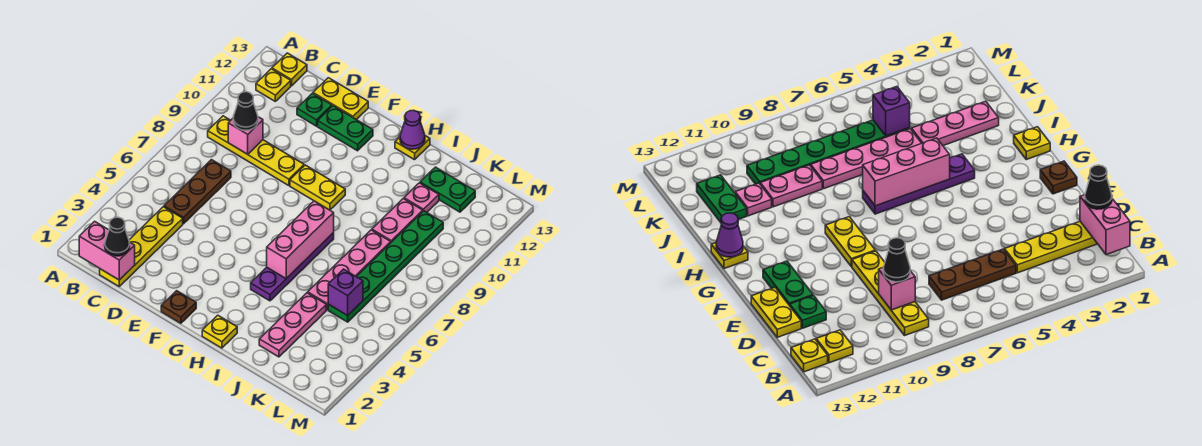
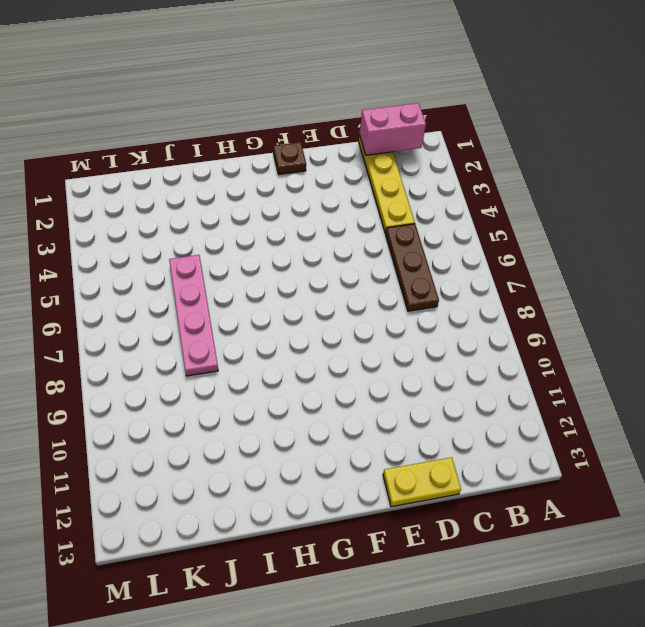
none -> yellow 1x4 plate [208,116,304,186]
none -> yellow 1x1 plate [256,69,291,101]
none -> yellow 1x1 plate [272,53,307,86]

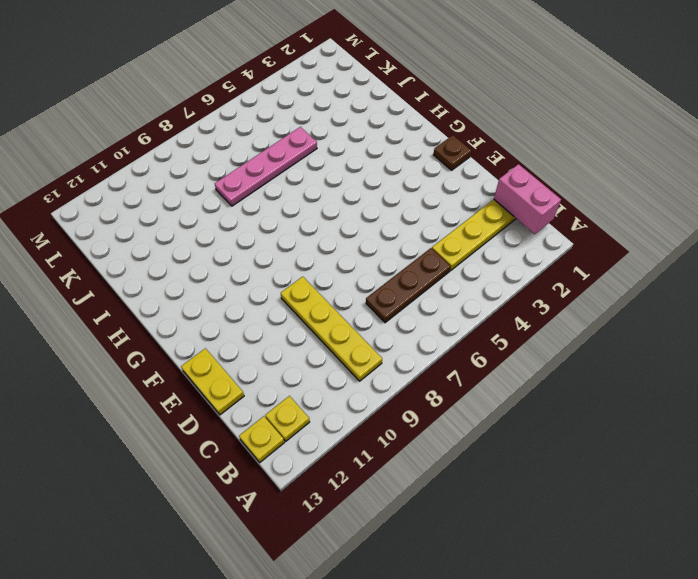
none -> green 1x1 plate [297,93,332,126]
none -> green 1x2 plate [318,106,373,151]
none -> yellow 1x2 plate [290,165,345,210]

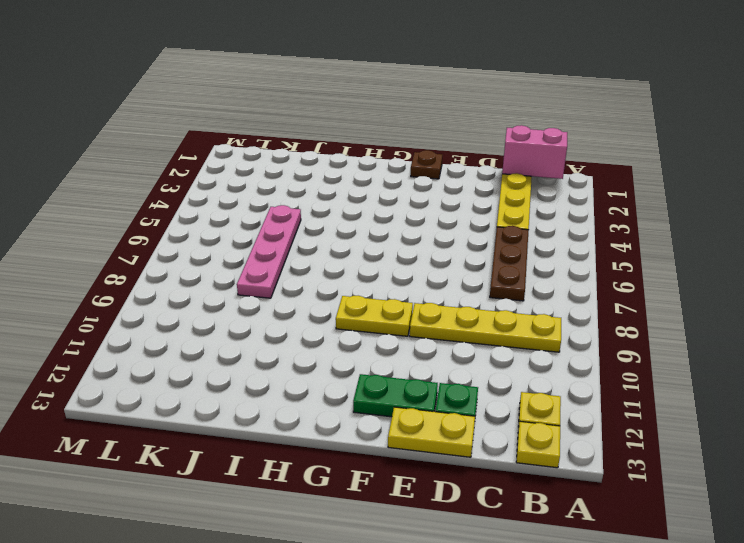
none -> yellow 1x1 plate [202,315,237,348]
none -> purple 1x4 plate [251,233,334,301]
none -> yellow 1x1 plate [395,136,430,160]

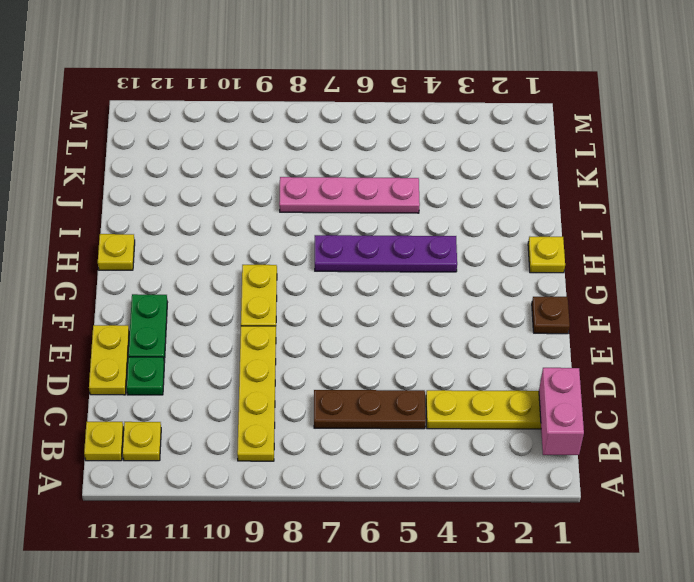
none -> pink 1x3 plate [259,293,326,357]
none -> pink 1x2 plate [372,199,423,242]
none -> pink 1x1 plate [404,183,439,212]

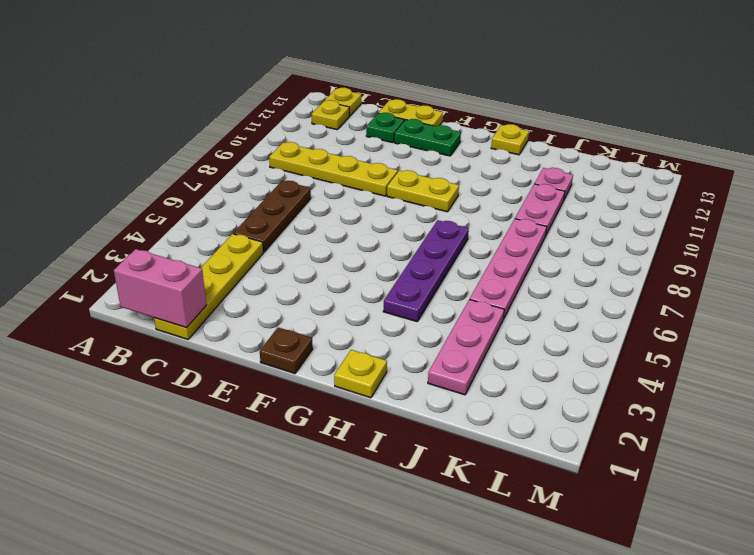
none -> green 1x2 plate [420,167,475,212]
none -> green 1x6 plate [328,211,443,322]
none -> pink 1x1 brick [228,117,263,154]

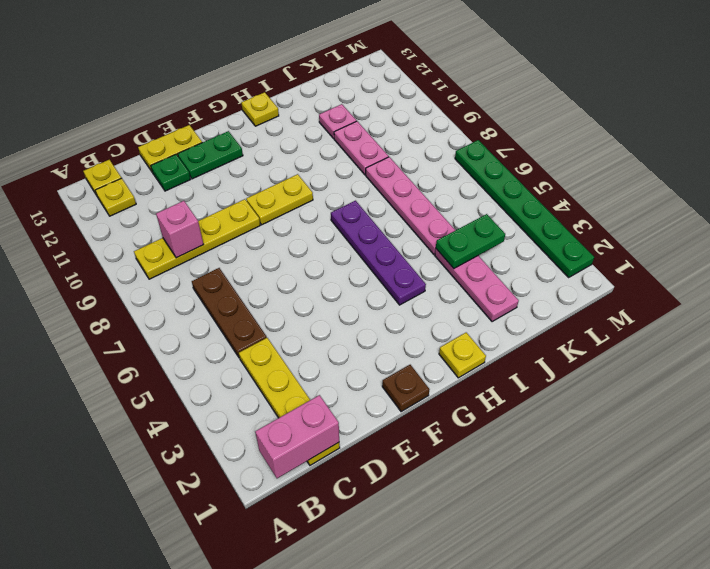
green 1x2 plate [436,214,505,268] -> green 1x2 plate moved to [420,167,475,212]
green 1x6 plate [455,140,594,277] -> green 1x6 plate moved to [328,211,443,322]
none -> pink 1x3 brick [267,201,334,278]
none -> purple 1x1 cone [400,110,425,149]
none -> purple 1x1 brick [328,269,363,316]

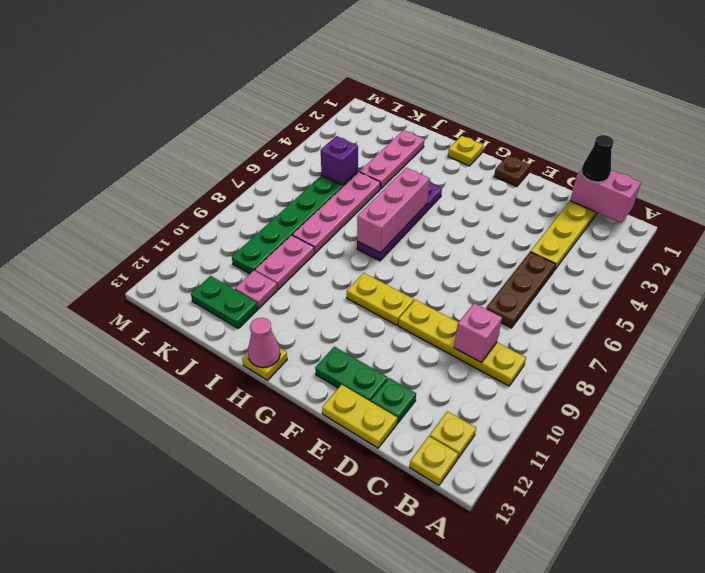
pink 1x1 cone [248,318,280,368] -> purple 1x1 cone [400,110,425,149]
none -> black 1x1 cone [233,92,258,131]

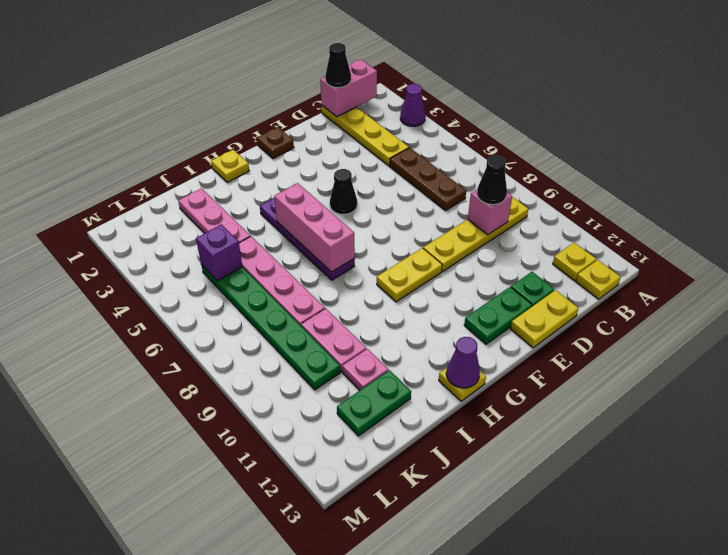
purple 1x1 cone [400,84,425,126] -> none
black 1x1 cone [330,169,357,214] -> none

